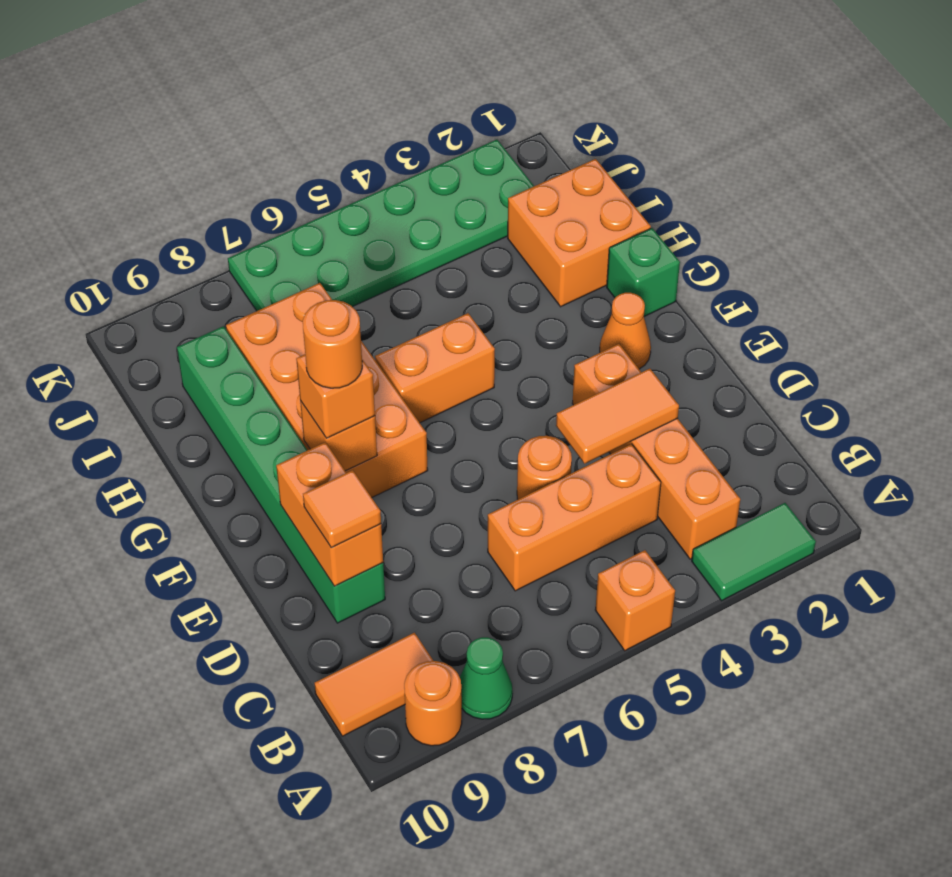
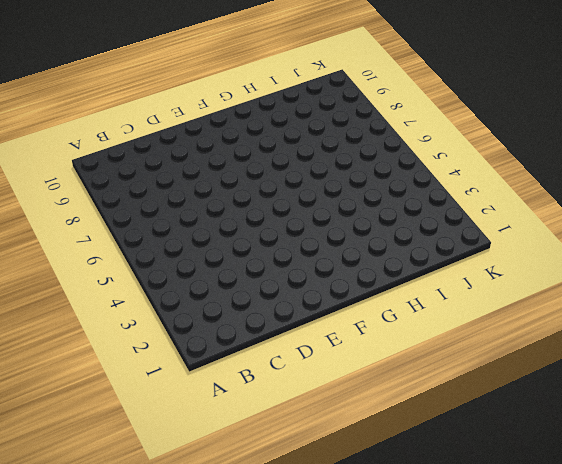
none -> green 1x2 tile [692,503,816,601]
none -> orange 1x1 brick [595,550,675,651]
none -> green 1x1 cone [460,637,513,719]

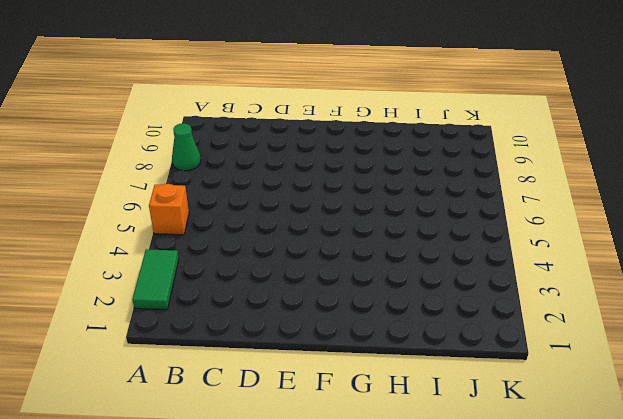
none -> orange 1x1 round brick [404,661,462,746]
none -> orange 1x4 brick [572,344,740,559]
none -> orange 1x2 tile [314,633,433,736]

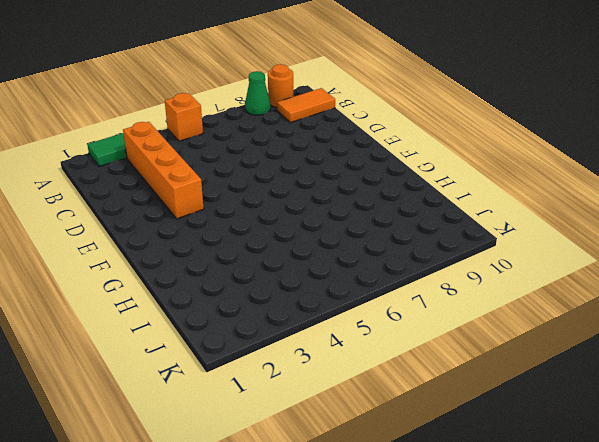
none -> orange 1x3 brick [488,444,661,591]
none -> orange 1x1 round brick [517,436,572,499]
none -> green 1x6 brick [177,326,385,623]

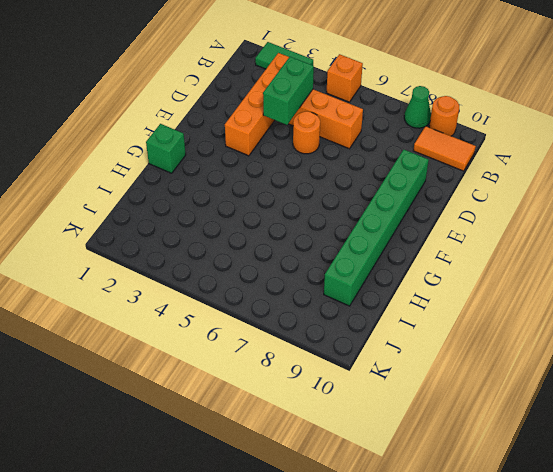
green 1x2 brick [263,57,314,125] -> orange 1x2 tile [556,369,679,464]
none -> orange 1x1 cone [600,293,651,369]
none -> orange 2x4 brick [226,283,428,497]
none -> orange 1x2 brick [375,313,495,423]

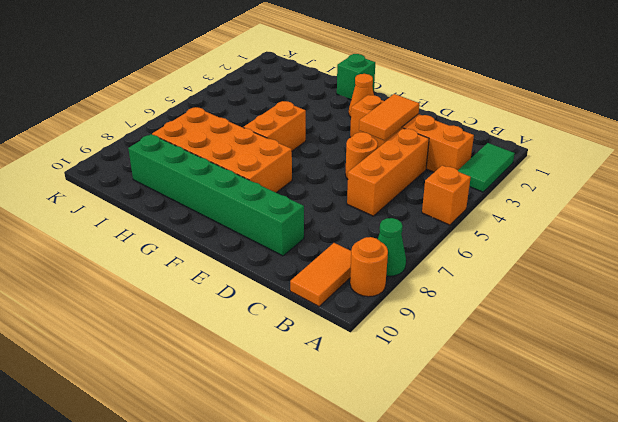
none -> orange 2x2 brick [508,159,651,307]
none -> green 2x6 plate [228,140,534,311]
none -> orange 1x2 brick [276,442,383,586]

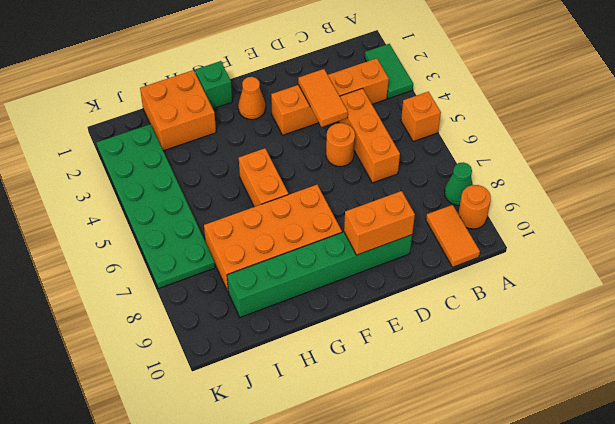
none -> orange 1x1 brick [300,401,377,471]
none -> orange 1x1 tile [303,470,381,547]
none -> orange 1x1 brick [296,354,375,438]

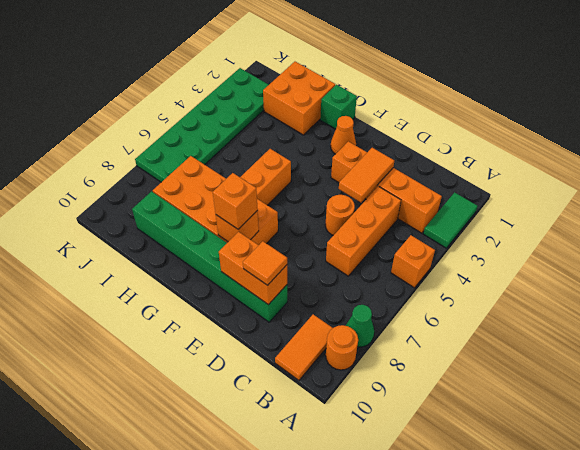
none -> orange 1x1 round brick [303,300,362,388]

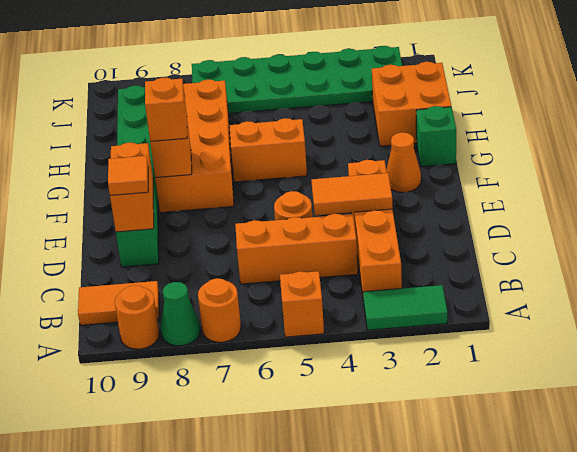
orange 1x1 round brick [198,278,241,342] -> orange 1x1 round brick moved to [303,300,362,388]

